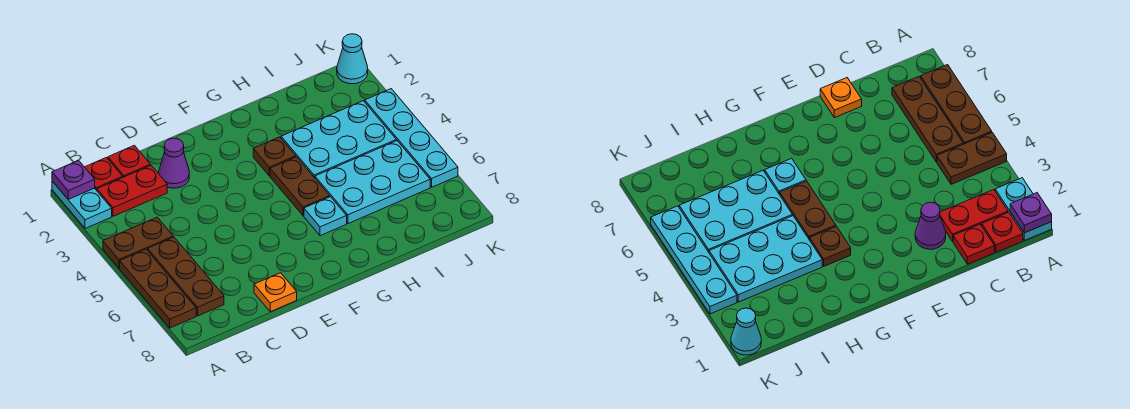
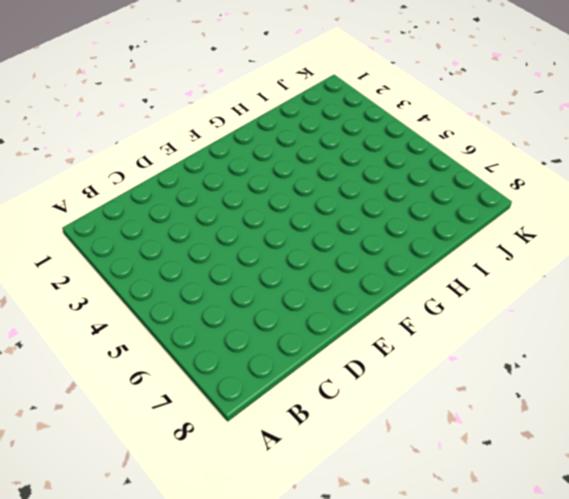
none -> cyan 1x2 plate [52,181,112,229]
none -> brown 1x2 plate [103,217,173,268]
none -> brown 1x3 plate [120,249,196,328]

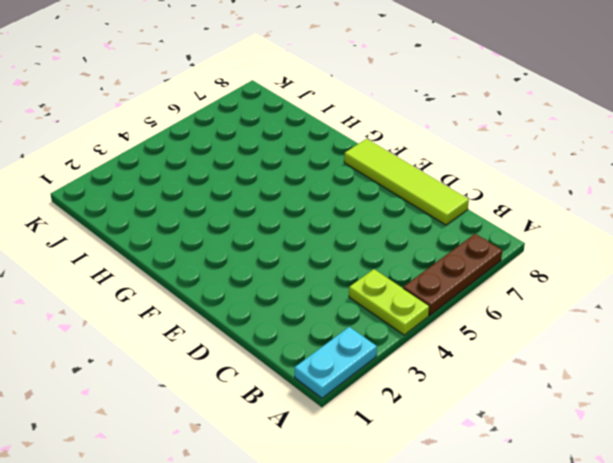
lime 1x2 plate [349,269,430,335] -> brown 1x2 plate [103,217,173,268]
lime 1x4 tile [344,139,469,225] -> orange 1x1 plate [254,273,297,312]
none -> red 1x1 plate [85,158,123,190]
none -> red 1x2 plate [97,165,167,216]
none -> brown 1x3 plate [148,237,224,316]

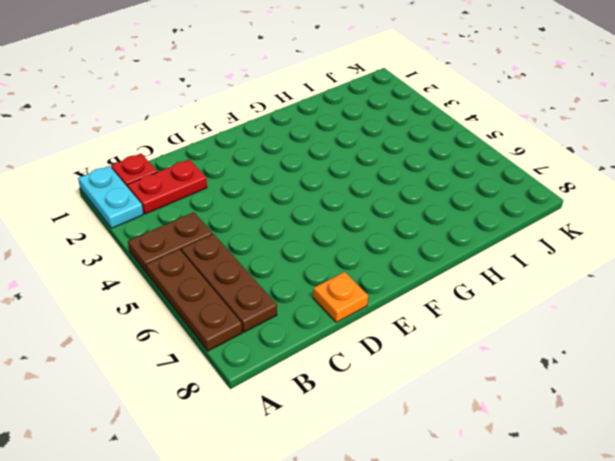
none -> red 1x1 plate [108,145,151,177]
none -> purple 1x1 cone [159,138,189,188]
none -> brown 1x1 plate [253,137,296,176]

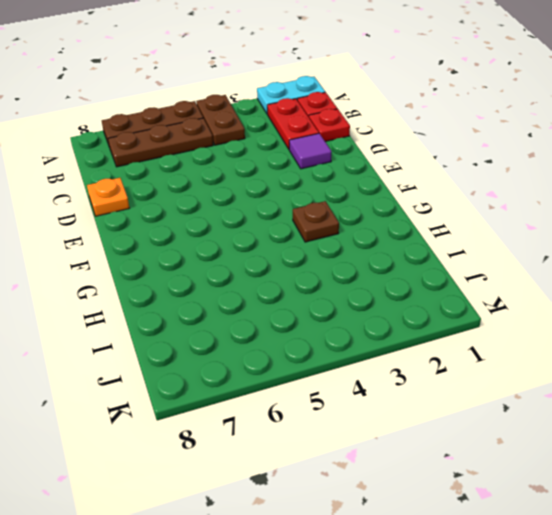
purple 1x1 tile [289,133,332,169] -> purple 1x1 cone [159,138,189,188]
none -> brown 1x2 plate [270,157,330,216]
none -> cyan 1x1 plate [304,197,347,236]
none -> cyan 2x3 plate [281,101,396,178]

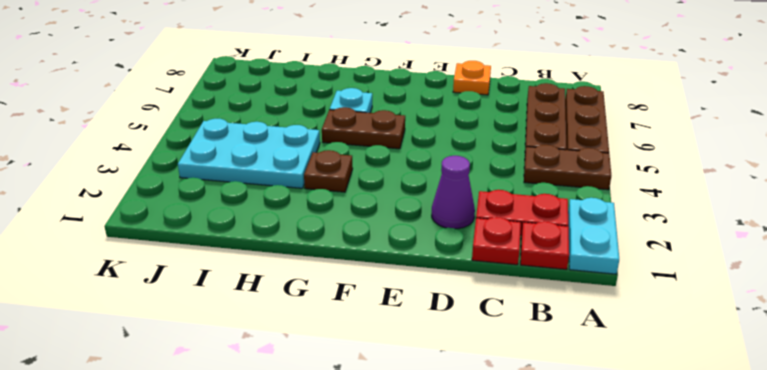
brown 1x2 plate [322,107,405,149] -> brown 1x2 plate turned to [270,157,330,216]
none -> cyan 2x3 plate [315,141,430,224]
none -> cyan 1x1 cone [337,34,368,84]
none -> cyan 1x4 plate [365,89,458,187]

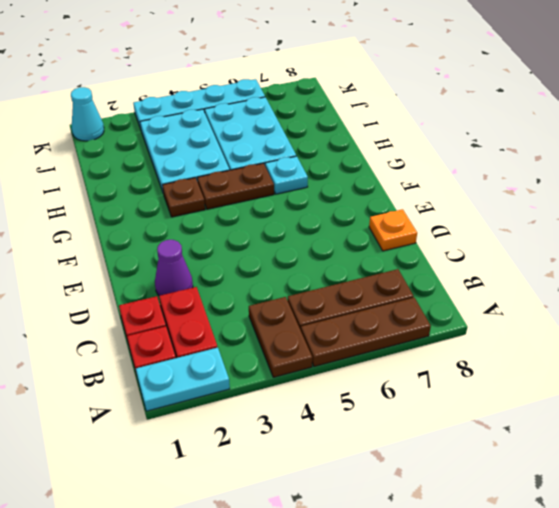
none -> purple 1x1 plate [52,161,95,200]

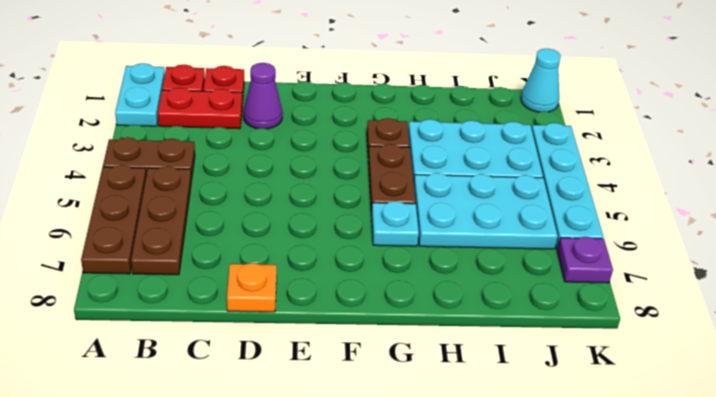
purple 1x1 plate [557,237,613,283] -> purple 1x1 plate moved to [52,161,95,200]

